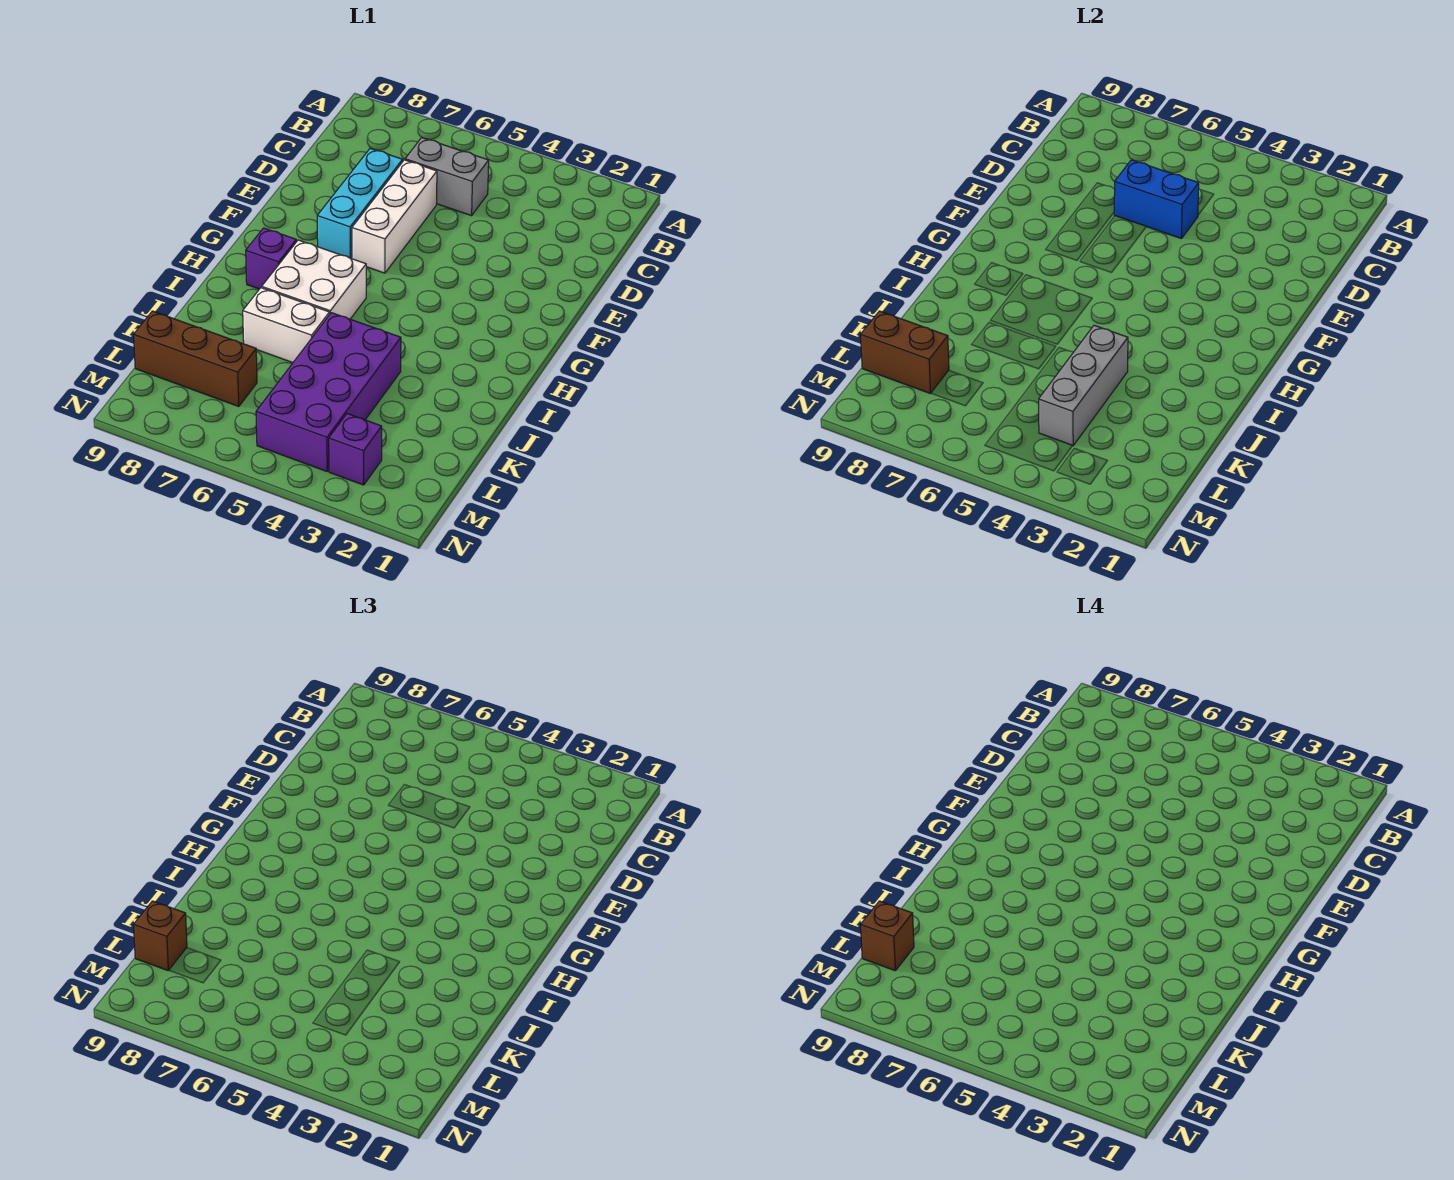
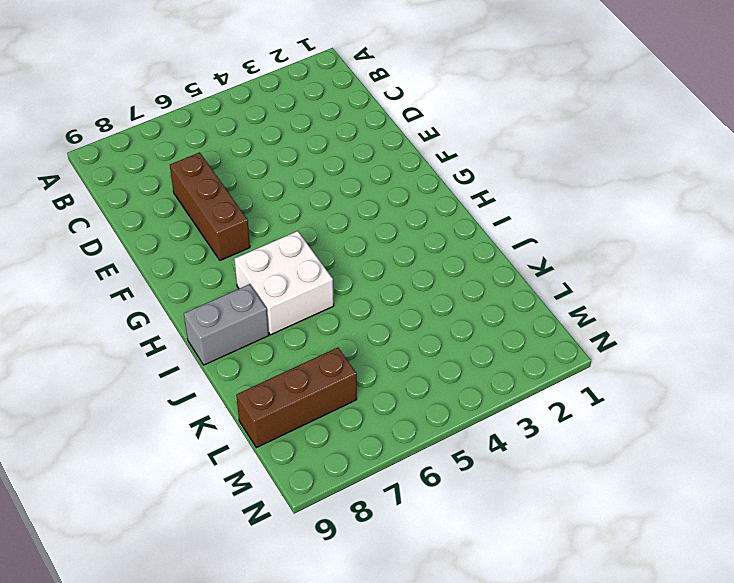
brown 1x3 brick [170,152,250,260] -> cyan 1x3 brick [317,148,403,259]
grey 1x2 brick [184,284,269,365] -> grey 1x2 brick moved to [405,138,489,216]
none -> white 1x3 brick [352,160,437,273]
none -> purple 1x1 brick [246,228,296,289]
none -> purple 2x4 brick [256,313,401,471]

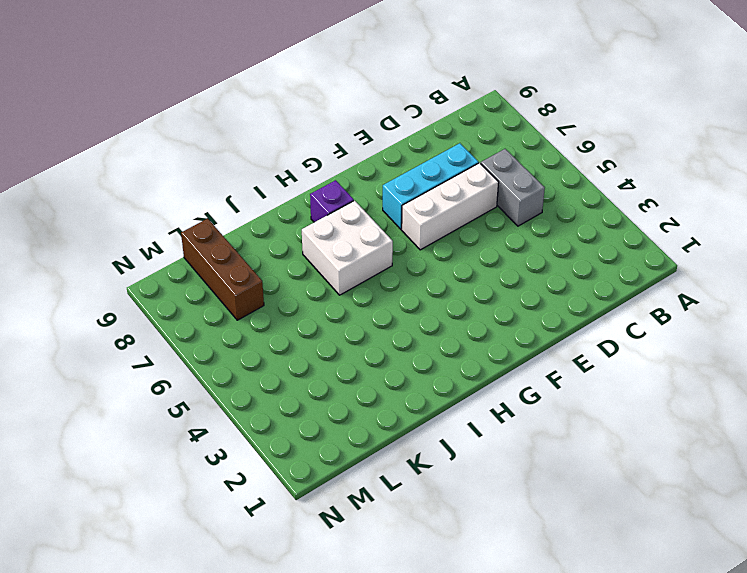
none -> purple 2x4 brick [256,313,401,471]
none -> white 1x2 brick [243,288,330,363]
none -> purple 1x1 brick [329,414,382,485]

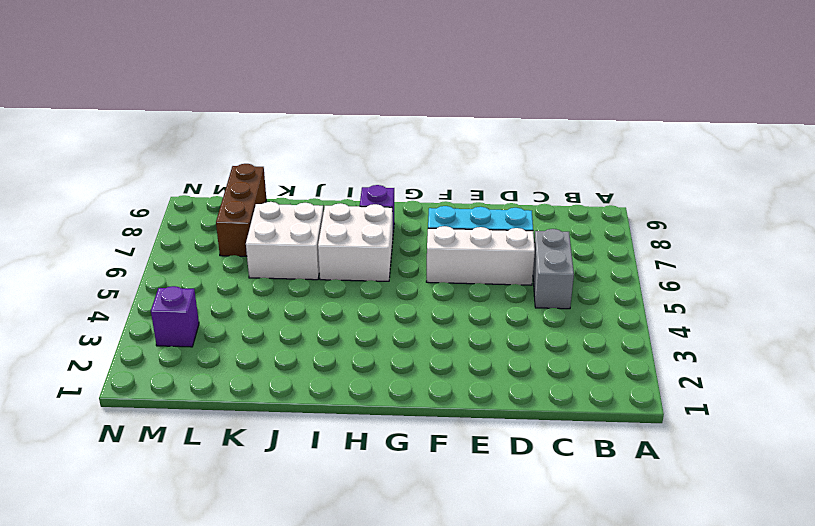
white 2x2 brick [246,202,324,280] -> white 1x2 brick [243,288,330,363]
none -> purple 2x4 brick [256,313,401,471]
none -> blue 1x2 brick [1114,160,1199,239]
none -> grey 1x3 brick [1039,325,1128,446]

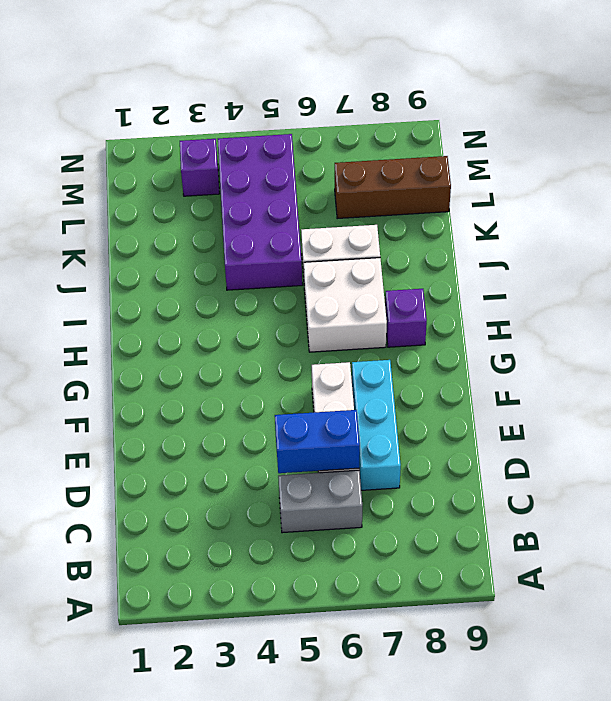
none -> grey 1x3 brick [1039,325,1128,446]
none -> brown 1x2 brick [861,311,949,394]
none -> brown 1x1 brick [134,901,187,970]

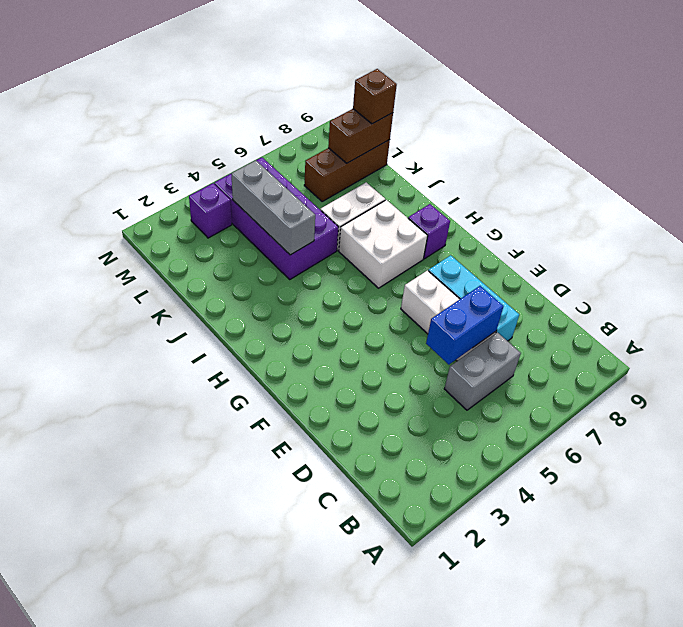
none -> brown 1x1 brick [861,901,914,970]

